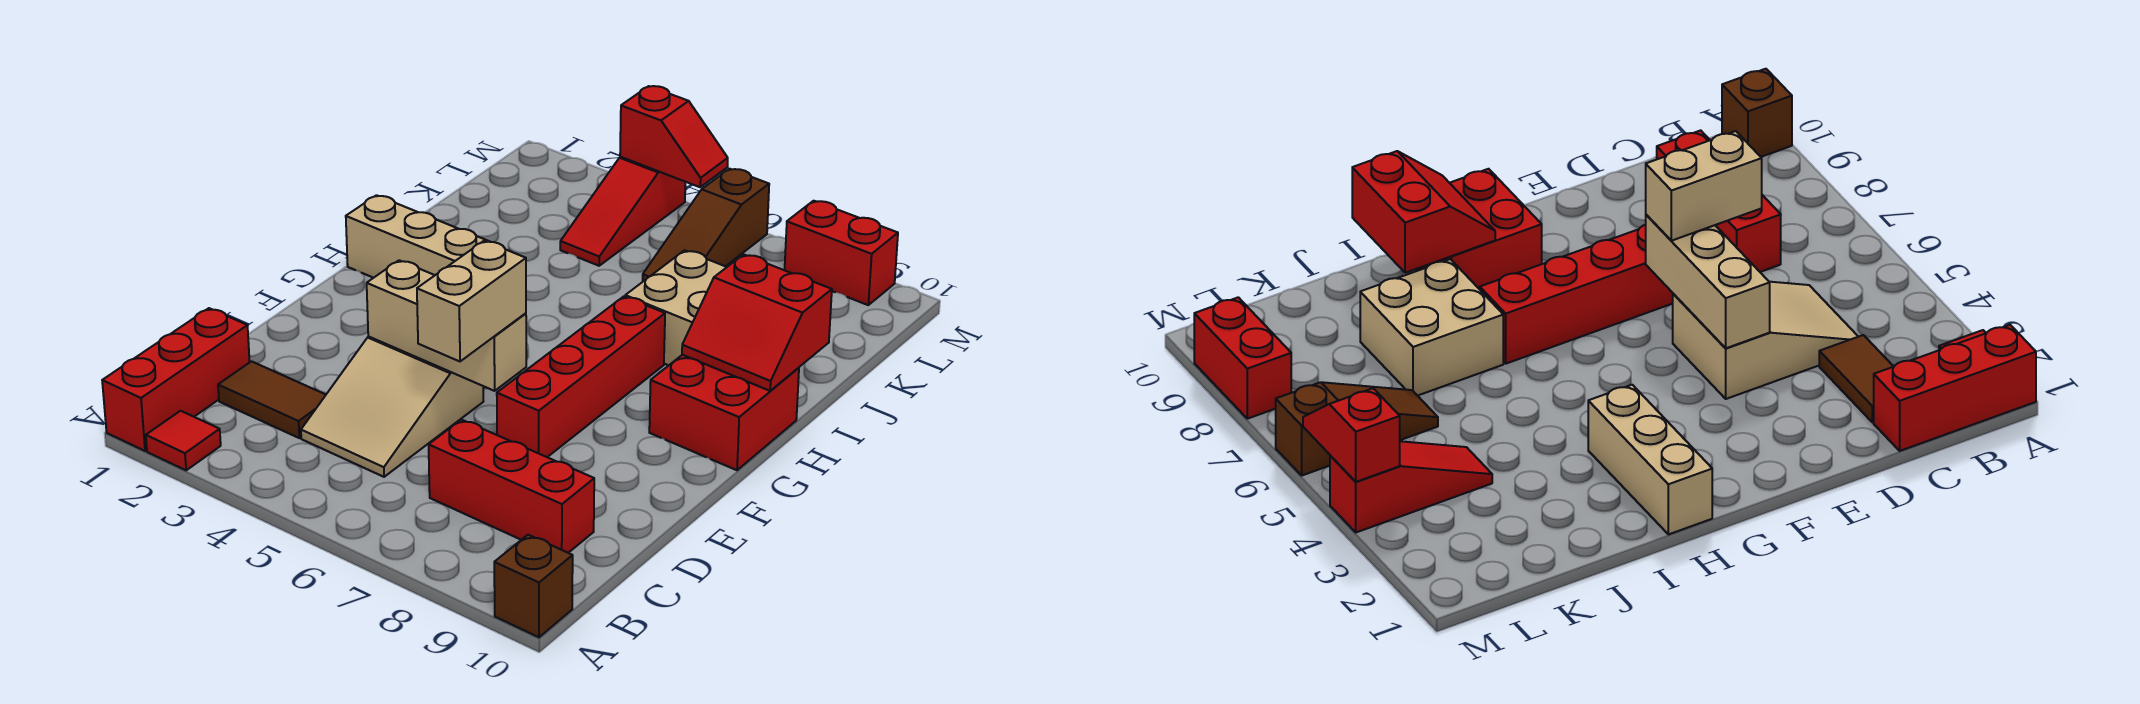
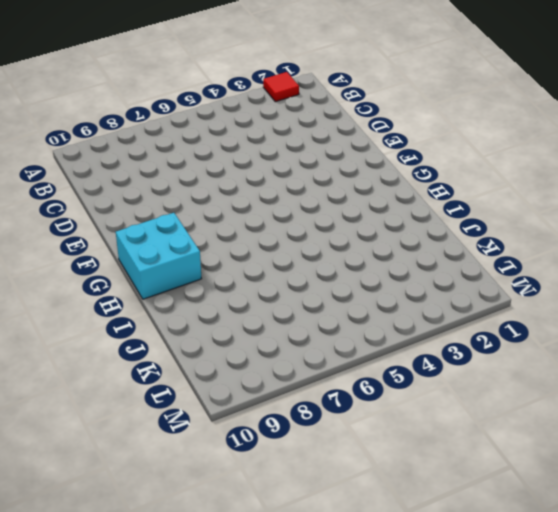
cyan 2x2 brick [116,213,202,299] -> red 2x2 brick [649,355,799,470]
none -> red 1x3 brick [102,308,250,451]
none -> brown 1x1 brick [494,535,573,637]
none -> brown 1x2 tile [218,361,326,438]

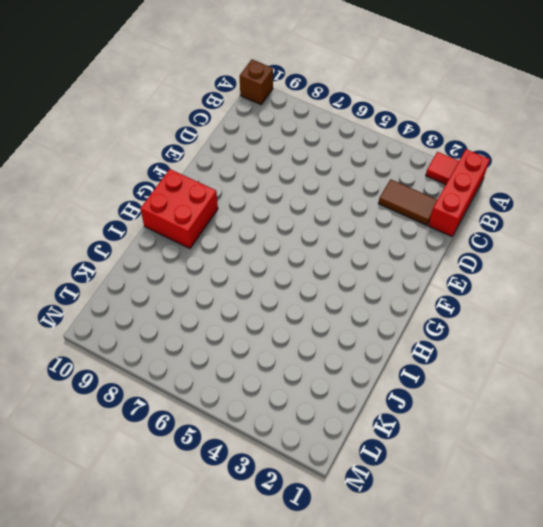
none -> tan 2x3 slope [301,337,483,477]
none -> red 1x3 brick [429,420,594,553]
none -> red 1x4 brick [497,296,665,457]

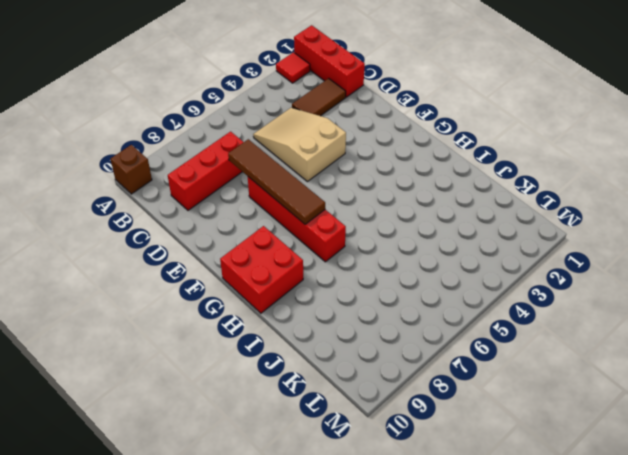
brown 1x4 tile [228,139,325,224] -> none
none -> tan 1x3 brick [346,195,490,278]
none -> tan 2x2 brick [625,250,727,365]
none -> red 1x3 slope [560,157,685,266]

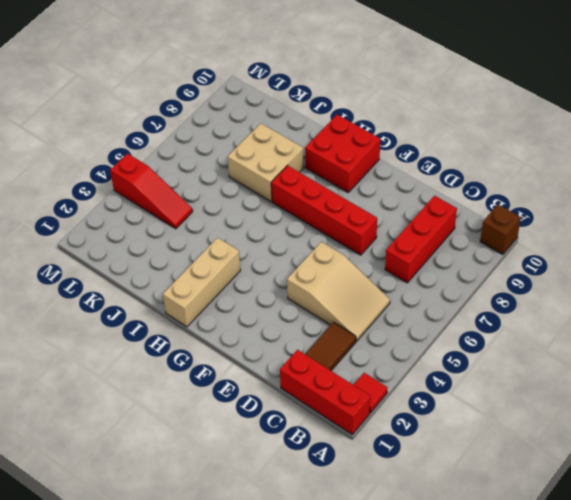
none -> brown 1x3 slope [643,169,769,281]
none -> red 1x2 brick [785,201,898,305]
none -> tan 1x3 brick [367,260,526,391]

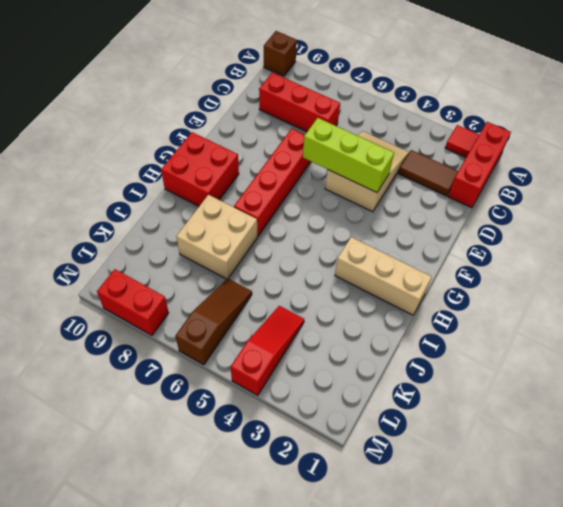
lime 1x3 brick [303,118,394,193] -> tan 1x3 brick [367,260,526,391]
none -> red 2x2 slope [682,254,832,391]
none -> red 1x2 slope [620,86,728,187]
none -> tan 1x2 brick [417,241,526,361]

